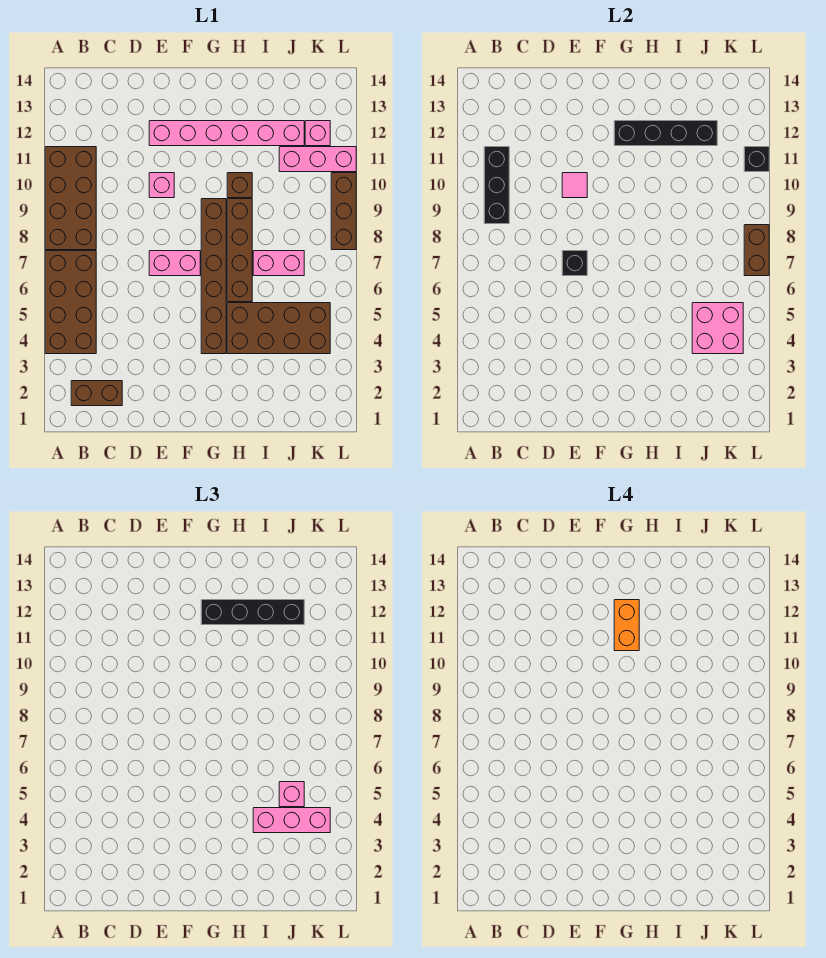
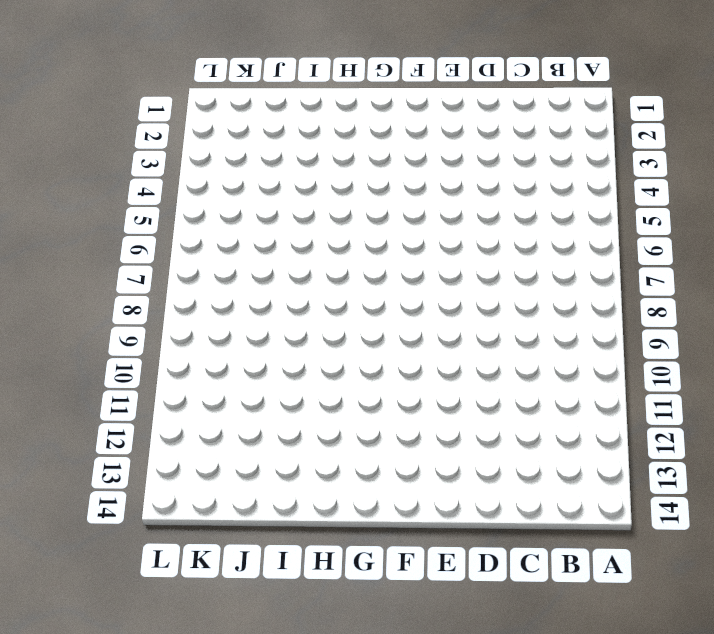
none -> brown 2x4 brick [45,251,96,354]
none -> brown 2x4 brick [45,147,96,250]
none -> brown 1x2 brick [71,381,122,406]

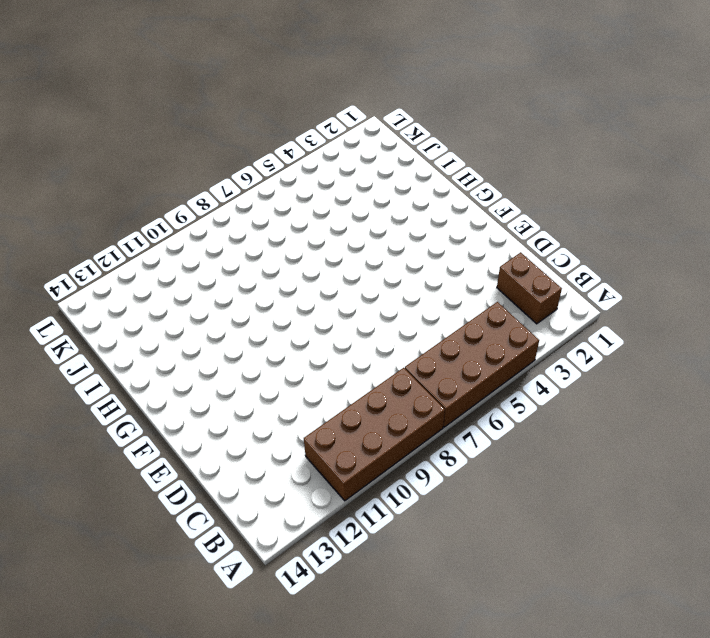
none -> pink 1x2 brick [149,251,200,276]
none -> pink 1x1 brick [149,173,174,198]
none -> pink 1x6 brick [149,121,304,146]

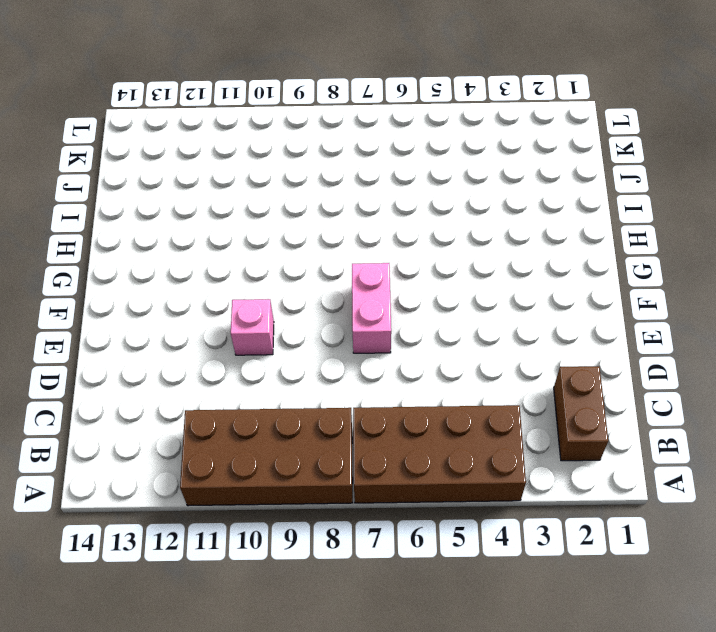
none -> pink 1x6 brick [149,121,304,146]
none -> brown 1x6 brick [201,199,226,354]
none -> brown 2x4 brick [227,303,330,354]

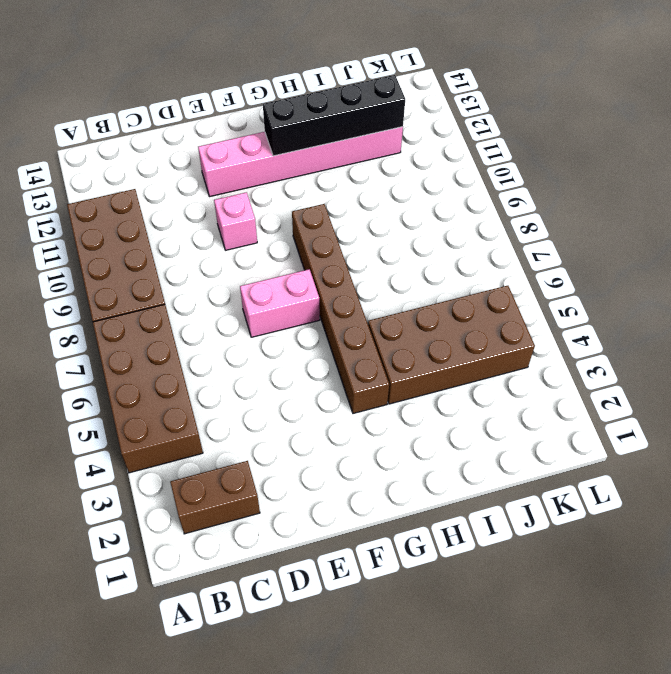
none -> brown 1x4 brick [227,199,252,302]
none -> brown 1x1 brick [227,173,252,198]
none -> pink 1x2 brick [253,251,304,276]

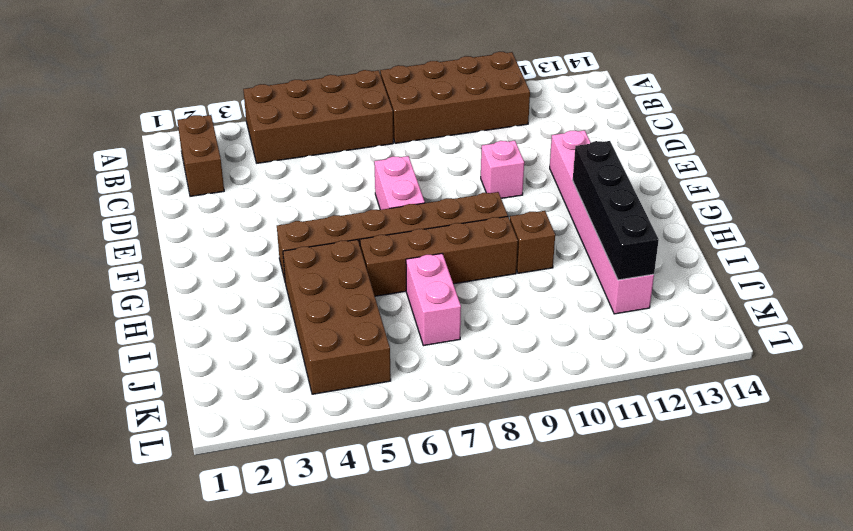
none -> pink 1x3 brick [279,147,356,172]
none -> pink 1x1 brick [305,121,330,146]
none -> brown 1x3 brick [331,173,356,250]

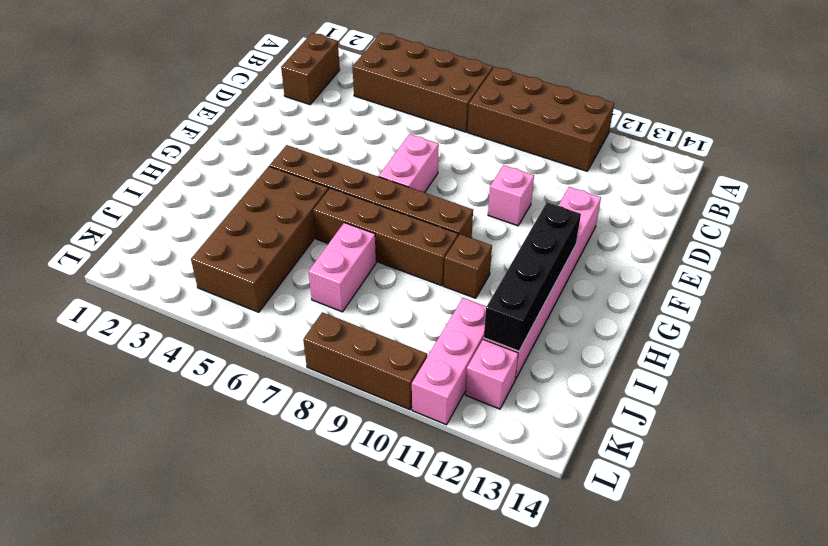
none -> black 1x3 brick [484,147,509,224]
none -> black 1x1 brick [562,251,587,276]
none -> pink 1x1 tile [562,173,587,198]

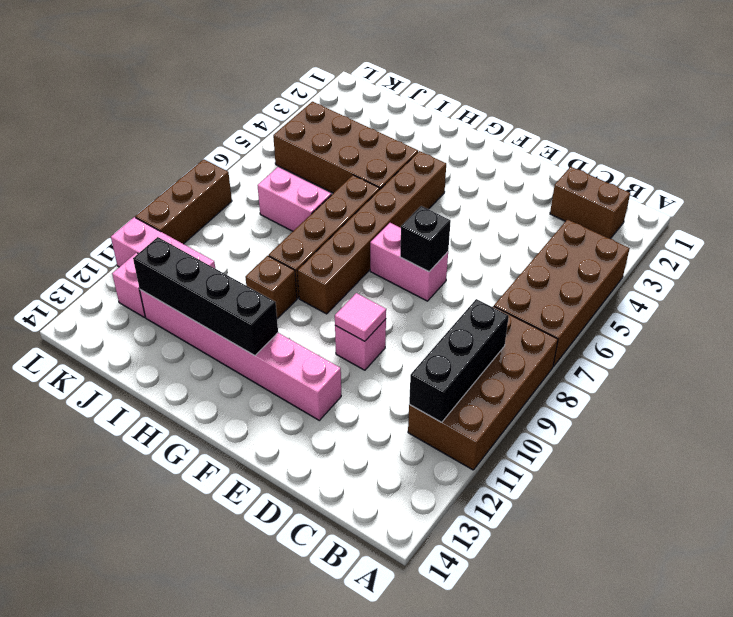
none -> pink 2x2 brick [692,303,743,354]
none -> brown 1x2 brick [744,225,769,276]
none -> black 1x1 brick [744,147,769,172]

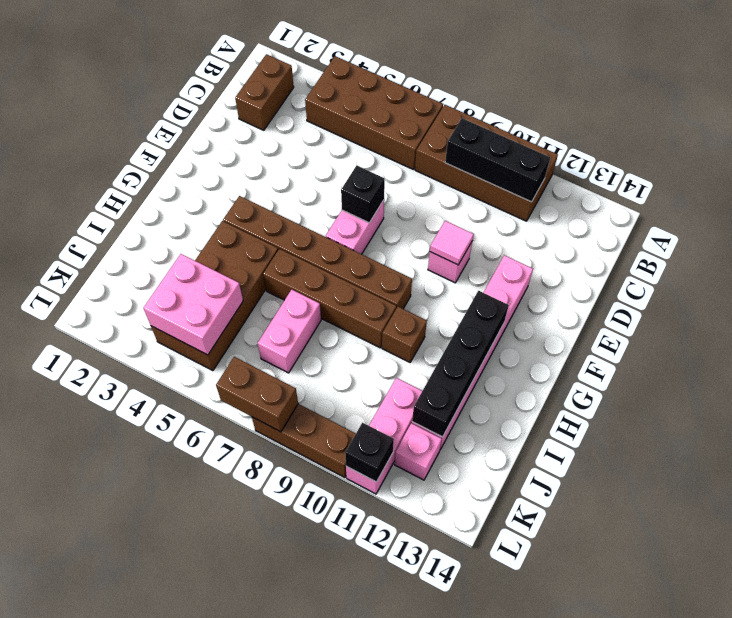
none -> black 1x4 brick [201,600,304,625]
none -> pink 1x3 brick [253,808,330,833]
none -> pink 1x1 brick [279,782,304,807]

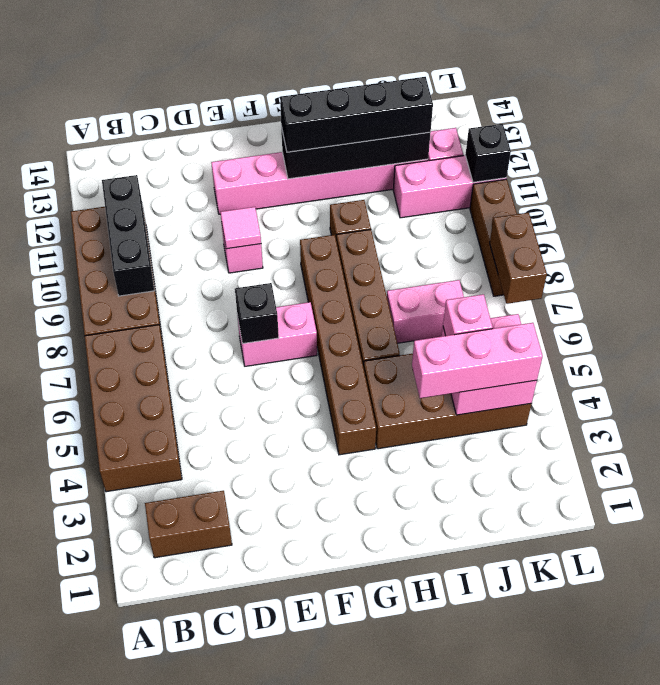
none -> orange 1x2 brick [614,600,639,651]

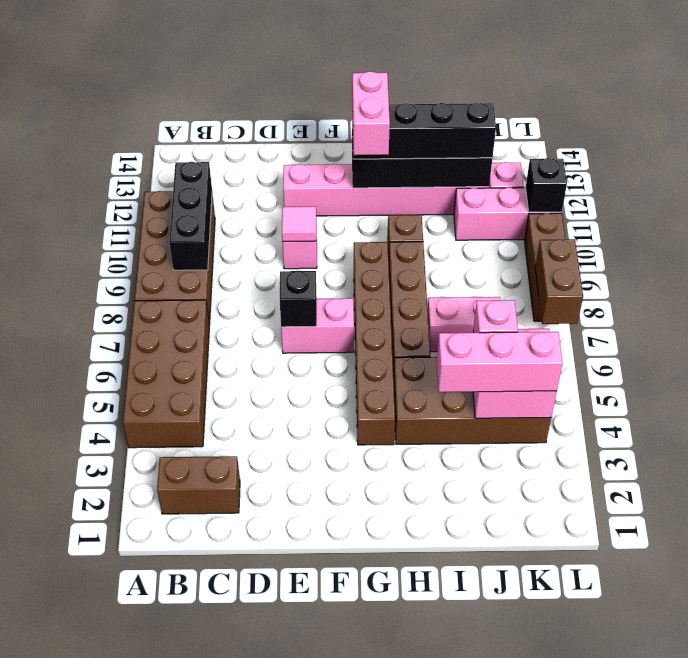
pink 1x2 brick [352,71,390,155] -> orange 1x2 brick [614,600,639,651]

